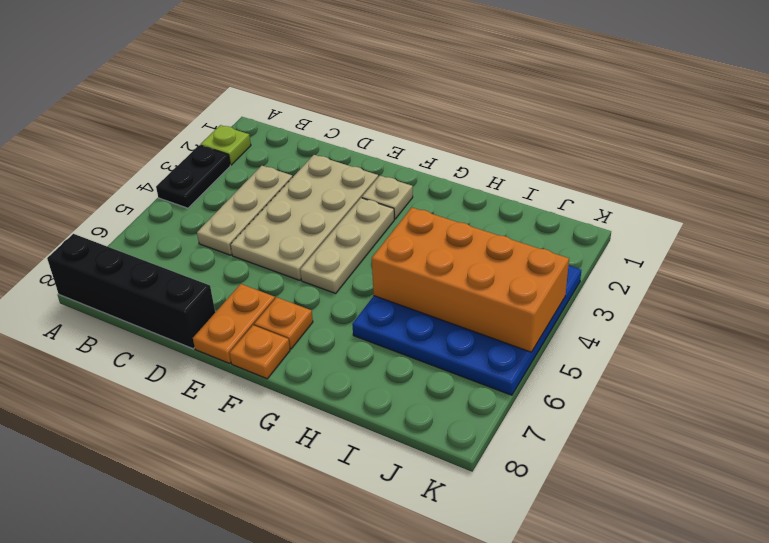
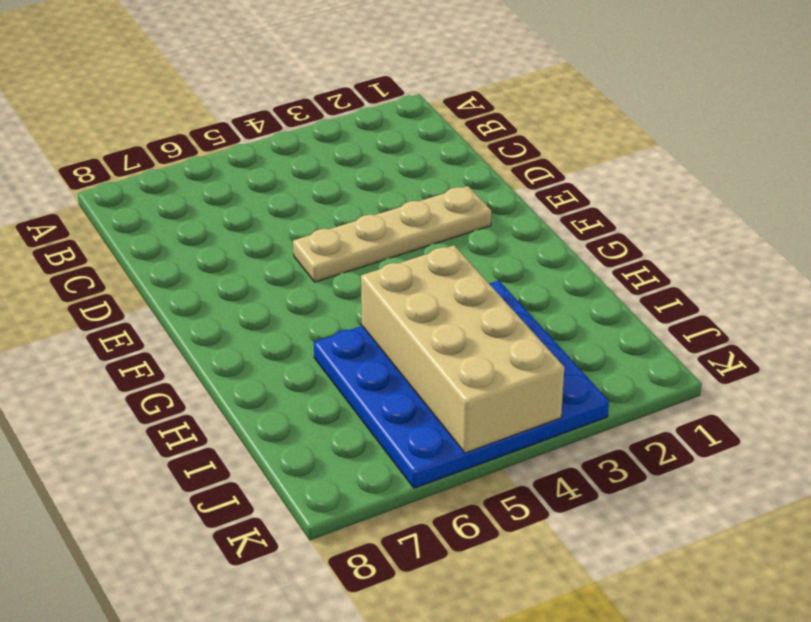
tan 1x4 plate [293,186,491,282] -> tan 2x4 plate [230,155,378,280]
tan 2x4 brick [361,245,564,453] -> orange 2x4 brick [372,208,569,352]
none -> lime 1x1 plate [200,125,251,165]
none -> black 1x2 plate [156,145,230,208]
none -> black 1x4 brick [47,234,215,349]

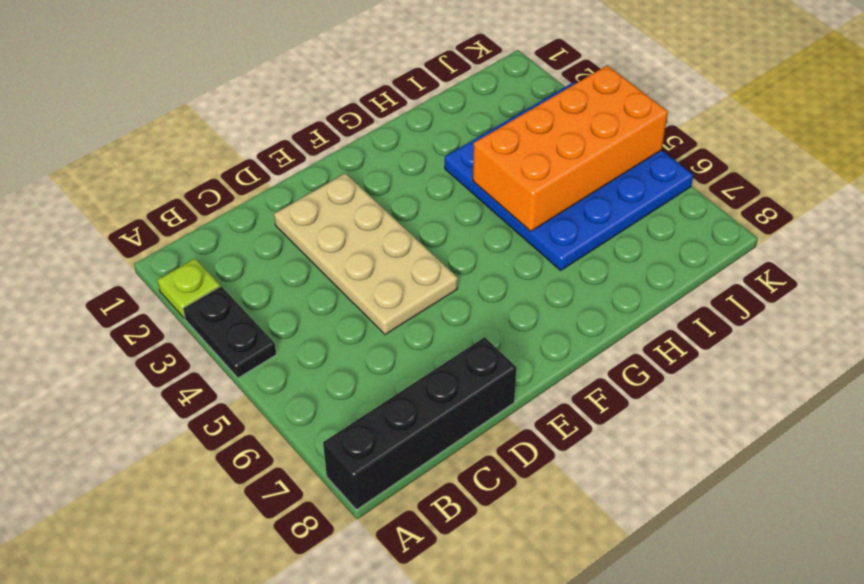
none -> tan 1x3 plate [197,166,293,255]
none -> orange 1x2 plate [193,284,275,364]
none -> tan 1x1 plate [362,176,413,219]

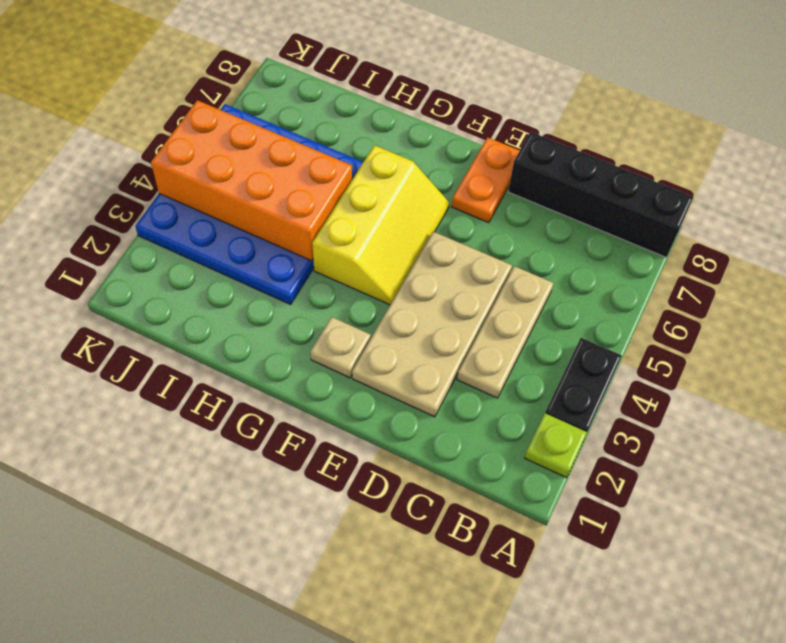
yellow 2x3 slope [312,145,449,305] -> tan 1x3 plate [300,198,394,293]
none -> orange 1x1 plate [254,297,313,349]
none -> orange 1x1 plate [230,325,290,379]

